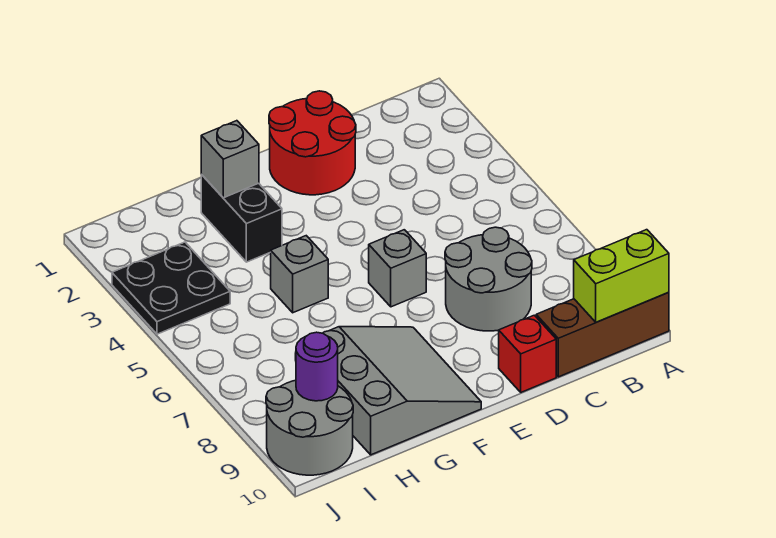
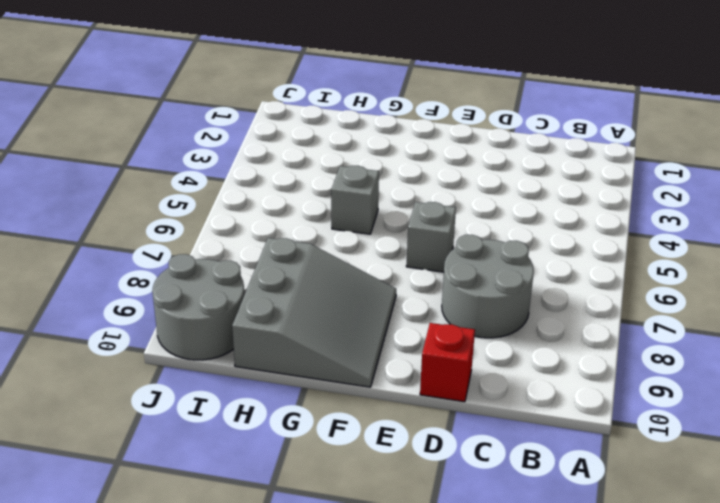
none -> brown 1x3 brick [536,292,669,377]
none -> red 2x2 round brick [269,91,356,195]
none -> black 1x2 brick [201,175,282,262]

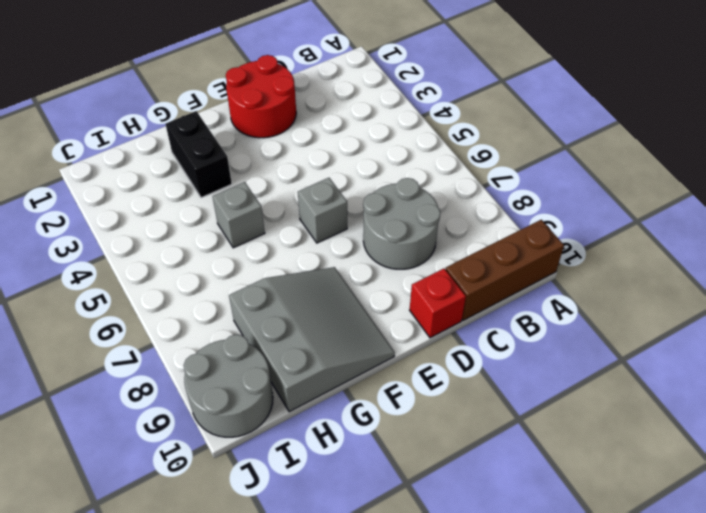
none -> black 2x2 plate [112,242,230,334]
none -> lime 1x2 brick [574,230,669,322]
none -> grey 1x1 brick [201,121,259,198]

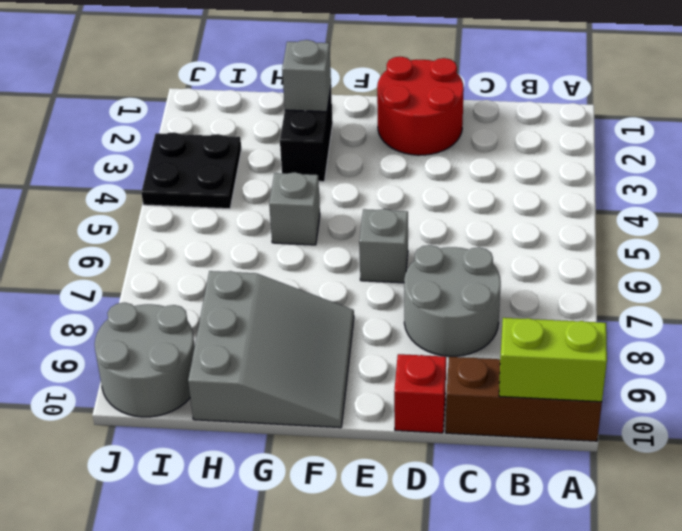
none -> purple 1x1 round brick [296,332,338,401]

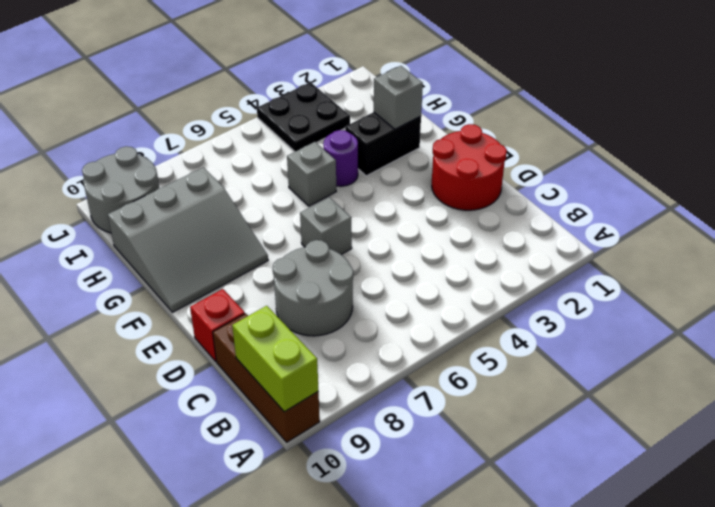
purple 1x1 round brick [323,130,358,186] -> purple 1x1 round brick moved to [296,332,338,401]

